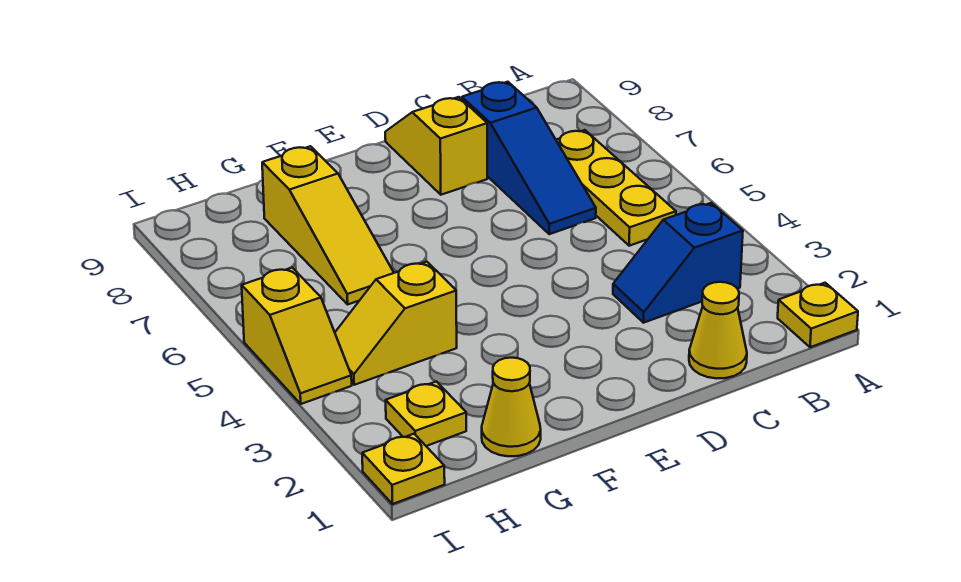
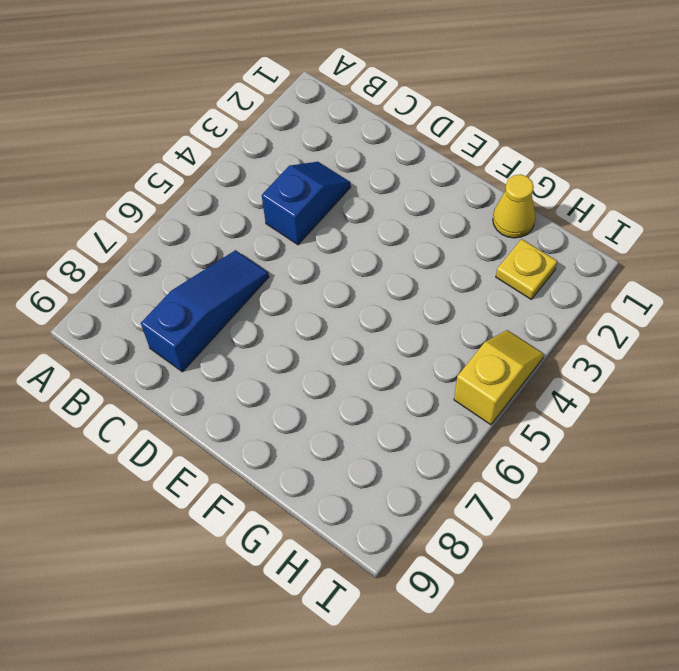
blue 1x2 slope [262,162,351,245] -> blue 1x2 slope turned to [613,203,743,323]
none -> yellow 1x1 plate [778,283,858,347]
none -> yellow 1x3 plate [556,130,676,246]
none -> yellow 1x1 cone [689,282,747,378]

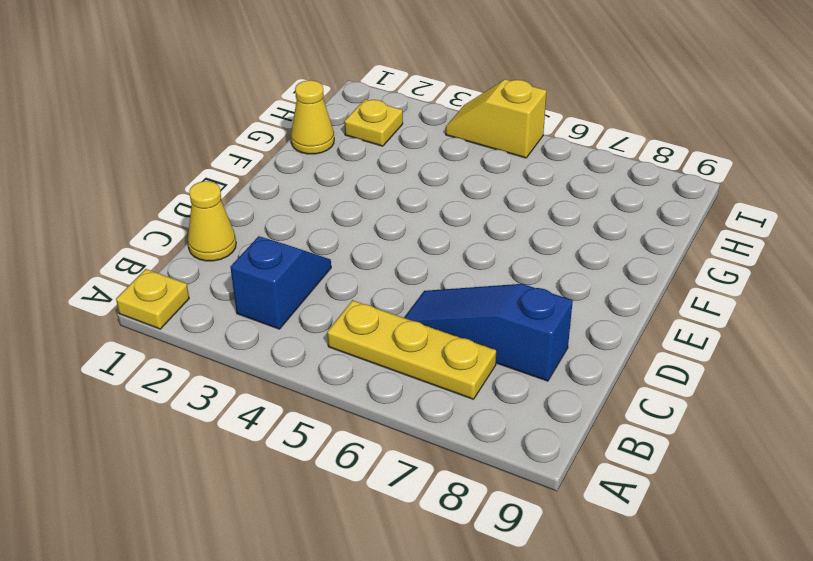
none -> yellow 1x2 slope [385,97,487,195]
none -> yellow 1x2 slope [335,262,457,385]
none -> yellow 1x3 slope [262,146,394,304]

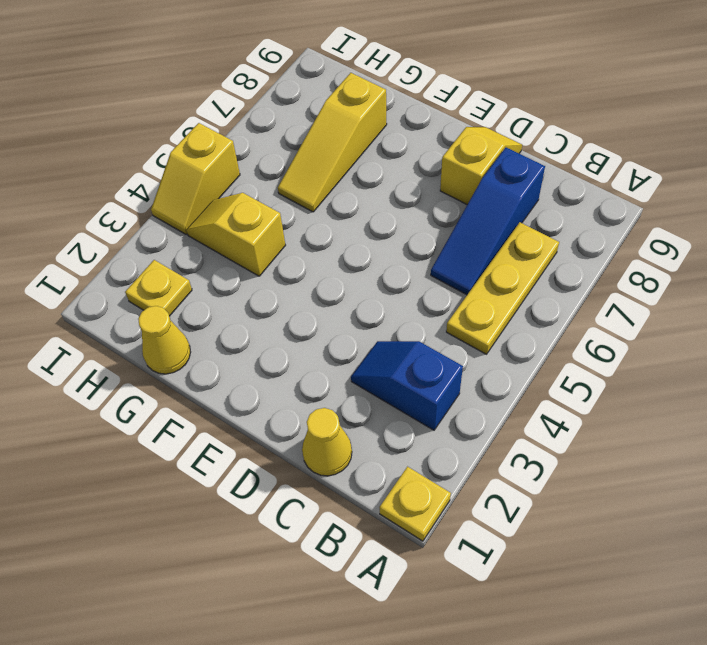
none -> yellow 1x1 plate [362,434,445,504]

